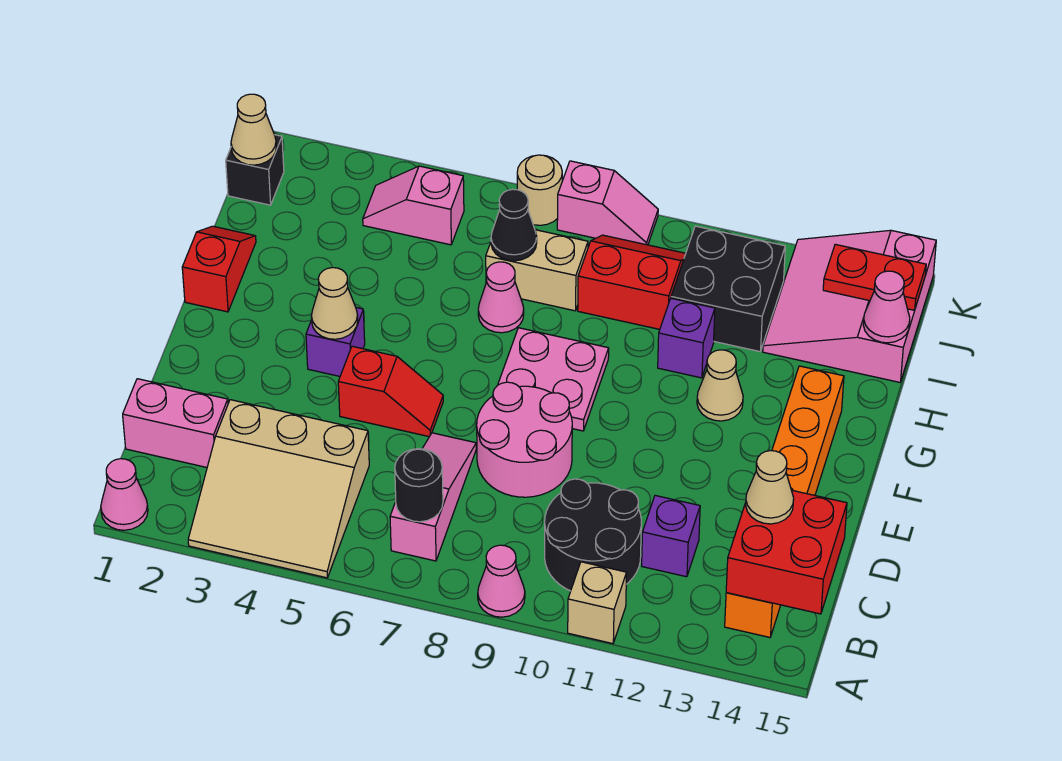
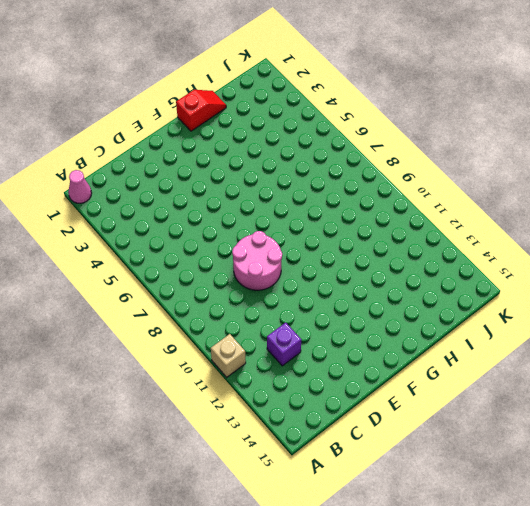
none -> tan 3x3 slope [188,400,369,578]
none -> pink 1x1 cone [478,545,525,617]
none -> pink 1x3 slope [390,433,476,561]
none -> black 2x2 round brick [545,479,641,591]

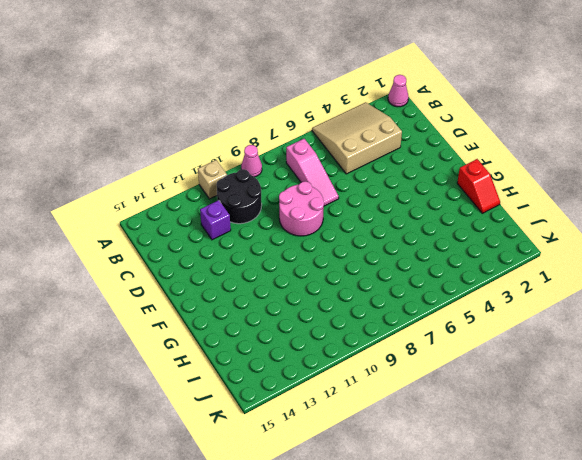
none -> orange 1x6 brick [725,366,844,637]
none -> pink 1x2 brick [123,379,228,467]
none -> red 1x2 slope [338,346,443,437]
none -> purple 1x1 brick [306,308,365,376]

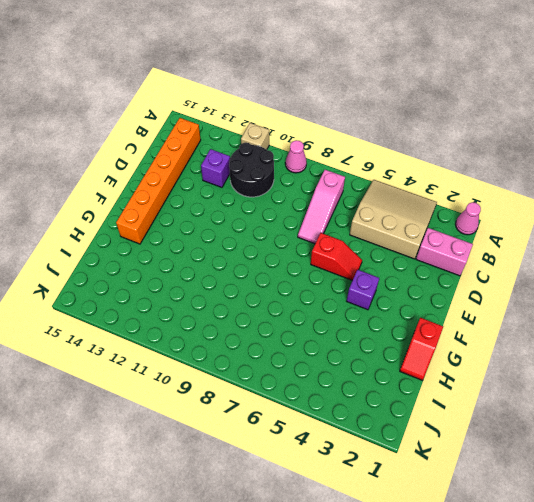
red 1x2 slope [311,233,362,280] -> red 1x2 slope turned to [338,346,443,437]
none -> pink 2x2 round brick [477,382,572,497]
none -> pink 2x2 plate [498,328,609,431]
none -> tan 1x1 cone [697,350,743,421]
none -> pink 1x1 cone [478,262,524,333]

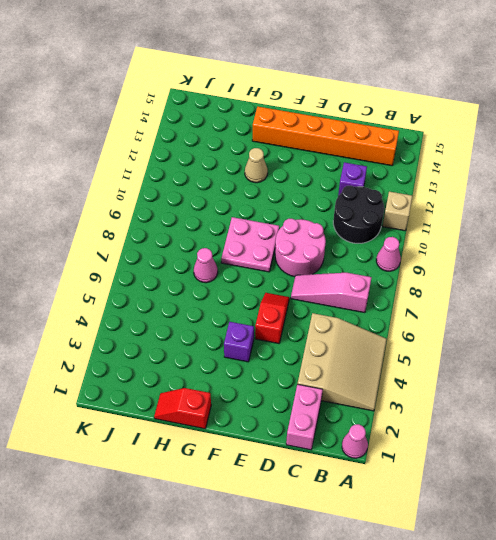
none -> purple 1x1 brick [658,298,715,378]
none -> tan 1x2 brick [486,230,588,311]
none -> red 2x2 slope [578,235,686,329]
none -> black 2x2 brick [671,226,785,352]

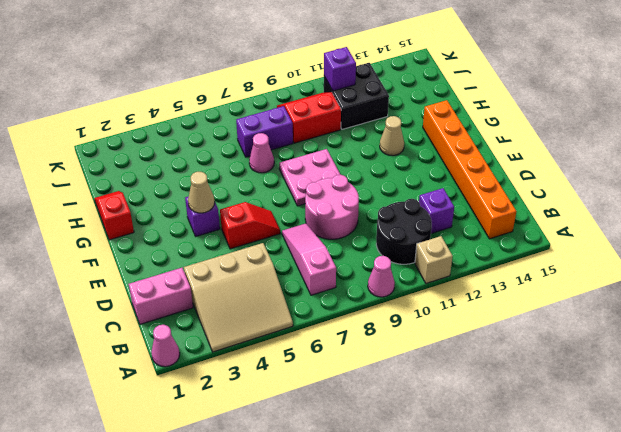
purple 1x2 brick [236,106,293,157] -> tan 1x2 brick [486,230,588,311]
purple 1x1 brick [324,47,356,91] -> purple 1x1 brick moved to [658,298,715,378]
none -> pink 3x3 slope [763,230,936,382]
none -> black 1x1 brick [226,135,284,205]
none -> pink 1x2 slope [363,166,464,245]
none -> tan 1x1 round brick [517,155,562,225]

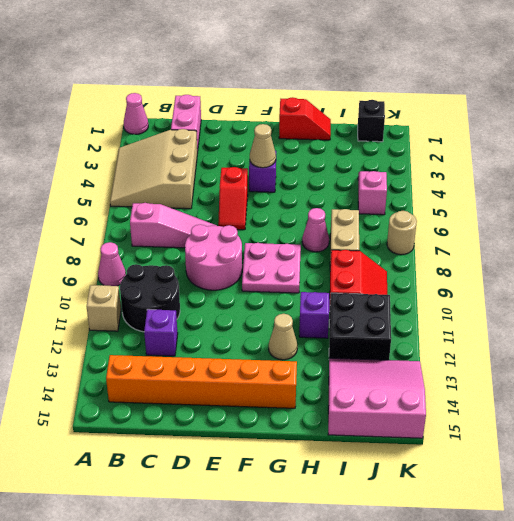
none -> pink 1x2 slope [557,161,658,245]
none -> black 1x1 round brick [395,449,443,522]
none -> red 2x2 brick [726,490,847,614]
none -> black 1x1 cone [491,189,537,261]

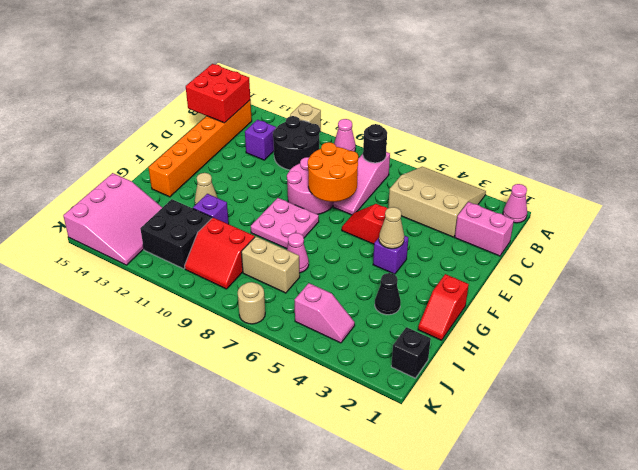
orange 2x2 round brick [308,142,358,202] -> none
black 1x1 cone [375,273,401,315] -> black 1x1 cone moved to [491,189,537,261]
none -> pink 1x2 slope [557,161,658,245]
none -> pink 1x1 cone [863,271,910,343]
none -> tan 1x1 cone [231,94,276,165]
none -> red 1x2 plate [823,244,926,310]

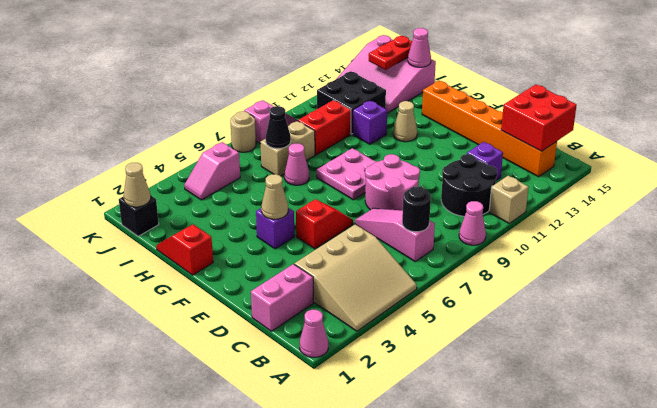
none -> tan 1x1 cone [746,451,794,524]

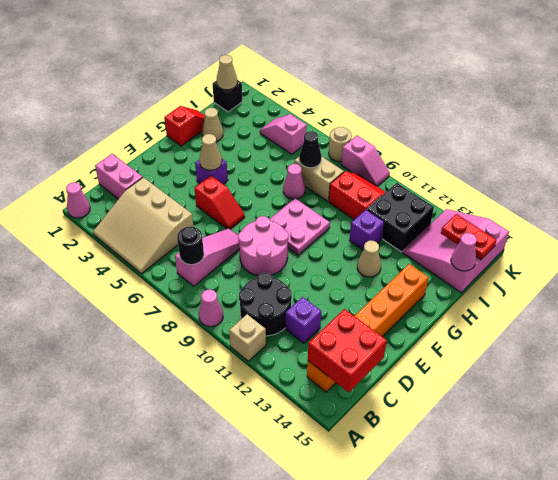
tan 1x1 cone [202,108,223,142] -> tan 1x1 cone moved to [746,451,794,524]

